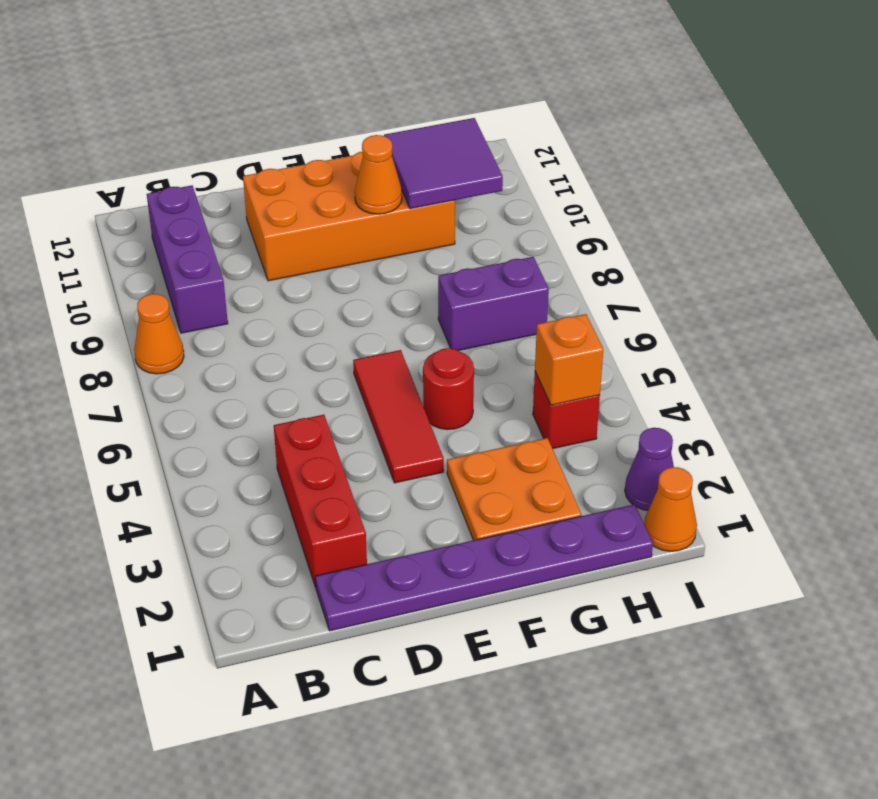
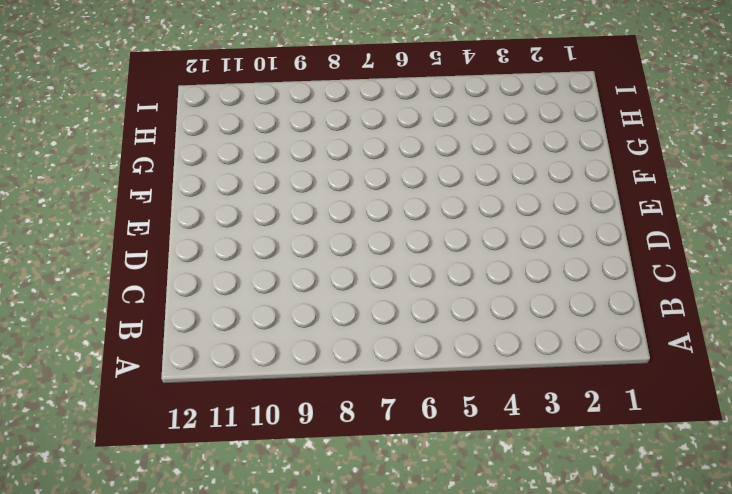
none -> orange 1x1 cone [134,294,184,374]
none -> purple 1x3 brick [147,185,228,333]
none -> purple 1x6 plate [315,504,653,631]

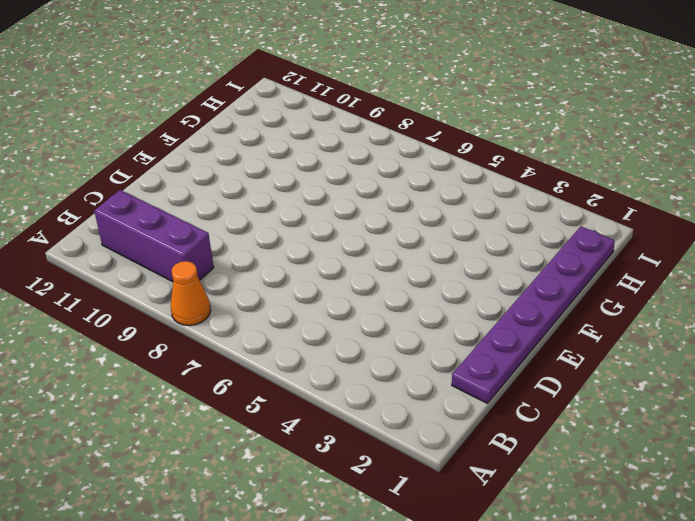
none -> red 1x3 brick [274,415,367,587]
none -> orange 2x4 brick [243,152,455,281]
none -> red 1x3 tile [353,350,444,483]

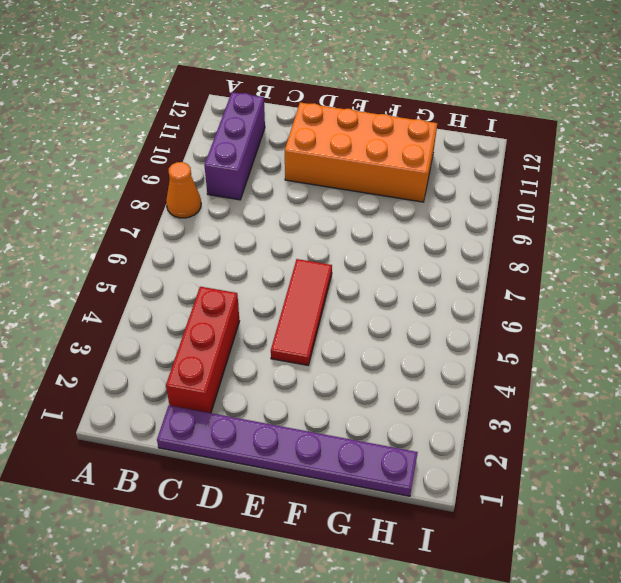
none -> orange 2x2 plate [447,438,582,540]
none -> red 1x1 round brick [423,348,474,430]
none -> purple 1x2 brick [438,257,549,351]

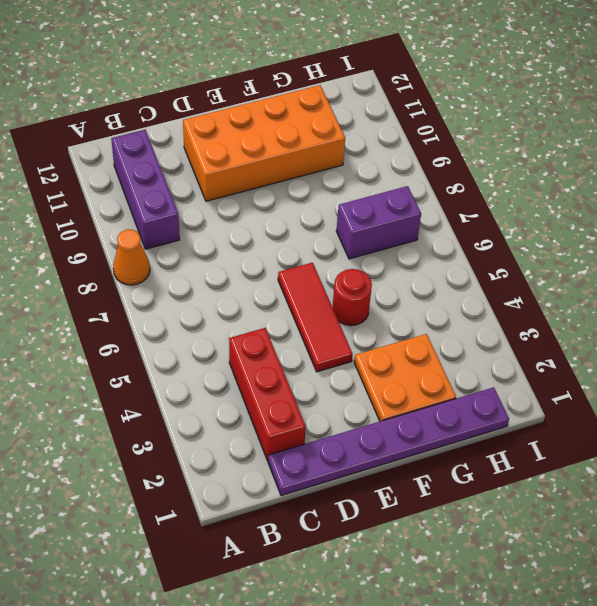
none -> red 1x1 brick [533,372,600,449]
none -> orange 1x1 cone [644,467,697,551]
none -> purple 1x1 cone [625,428,674,510]

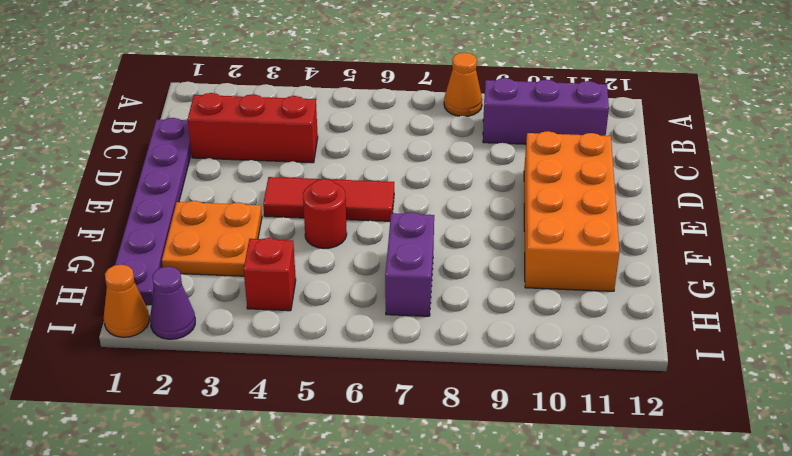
none -> orange 1x1 cone [355,135,402,214]
none -> purple 2x2 tile [384,118,503,209]
none -> orange 1x1 brick [535,314,603,405]

